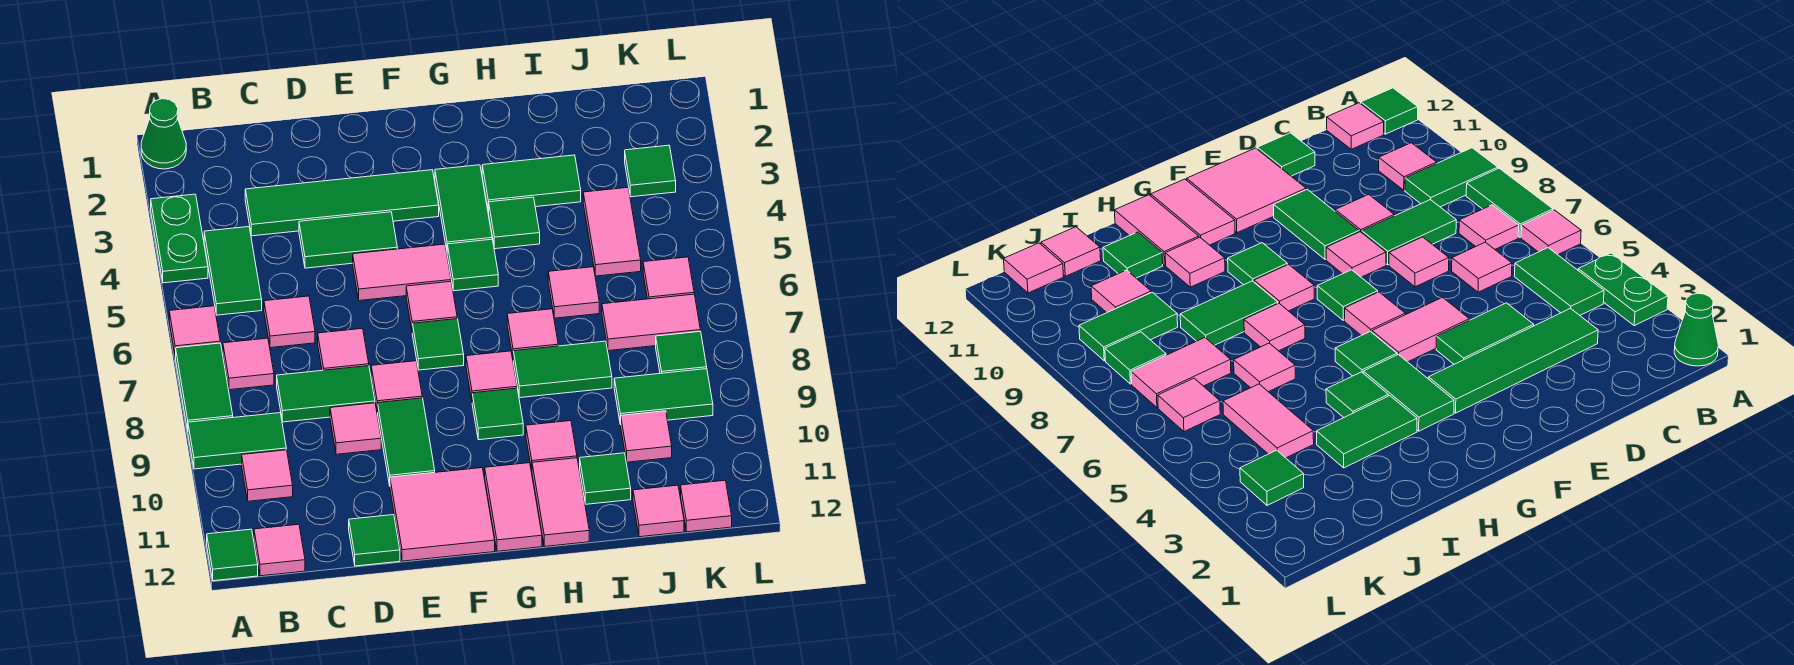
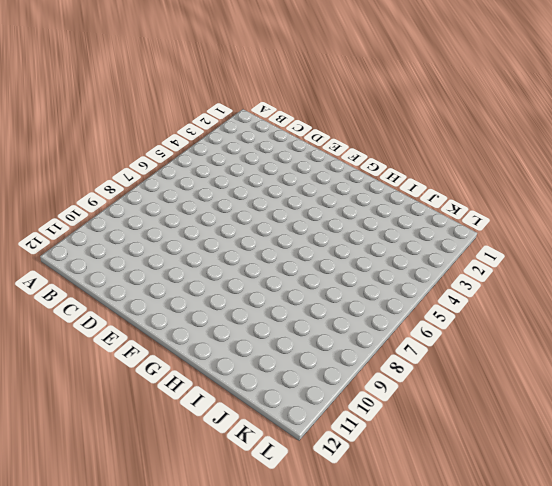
none -> green 1x1 cone [141,99,186,169]
none -> green 1x2 plate [151,194,208,283]
none -> pink 1x1 tile [169,306,220,357]
none -> green 1x2 tile [176,343,233,430]

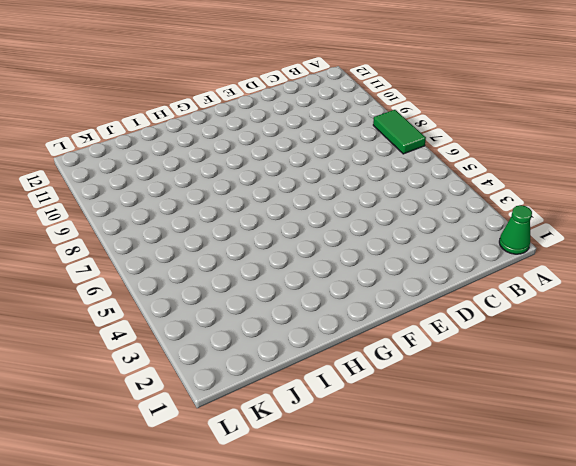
none -> green 1x2 plate [151,194,208,283]
none -> pink 1x1 tile [169,306,220,357]
none -> green 1x2 tile [188,413,286,469]
none -> green 1x1 tile [207,529,258,581]

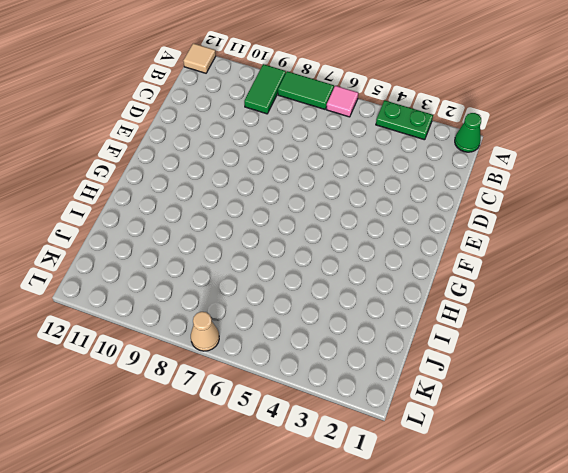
tan 1x1 tile [183,43,216,73] -> green 1x1 tile [207,529,258,581]
tan 1x1 cone [191,312,219,351] -> none
none -> green 1x2 tile [204,227,262,315]
none -> pink 1x1 tile [223,338,274,390]
none -> pink 1x1 tile [242,450,293,501]
none -> pink 1x1 tile [254,524,305,576]

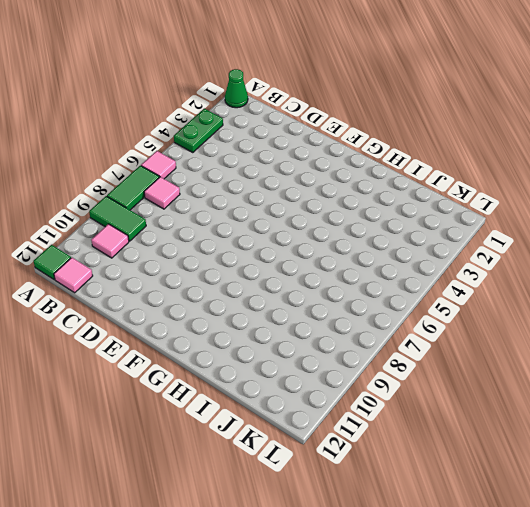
none -> green 1x2 tile [204,227,262,315]
none -> green 1x4 tile [245,170,439,236]
none -> pink 1x1 tile [264,296,315,348]
none -> green 1x2 tile [277,366,375,422]

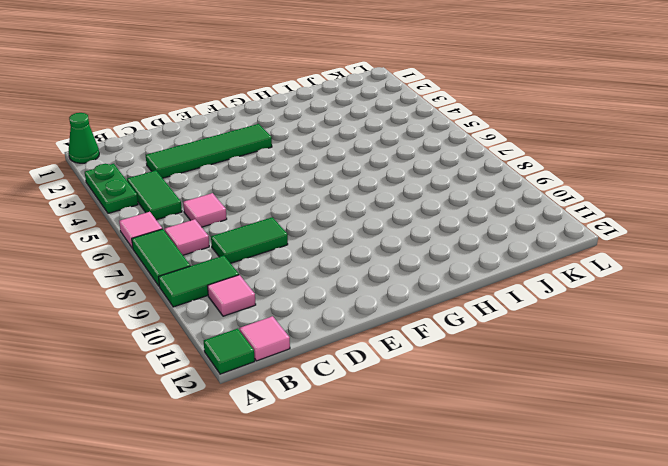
none -> green 1x2 tile [299,212,397,268]
none -> pink 1x1 tile [318,328,369,370]
none -> pink 1x1 tile [330,403,381,454]
none -> green 1x1 tile [349,515,400,566]

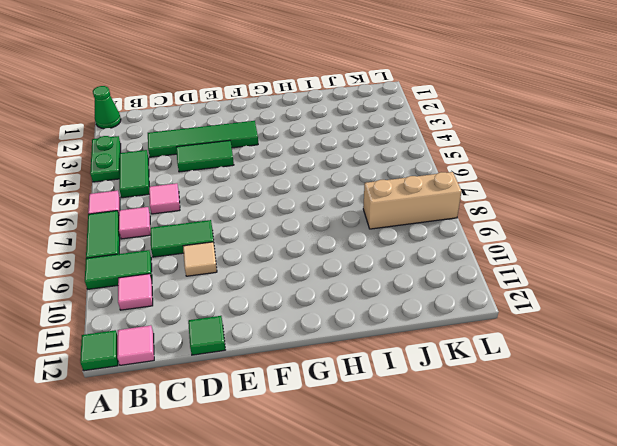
tan 1x1 tile [183,242,217,276] -> pink 1x1 tile [330,403,381,454]
tan 1x3 brick [363,172,462,229] -> green 1x1 tile [656,331,707,373]
none -> pink 1x1 tile [318,328,369,370]
none -> pink 1x2 tile [353,244,451,301]
none -> pink 1x1 tile [371,361,422,412]
none -> green 1x2 tile [378,398,435,485]

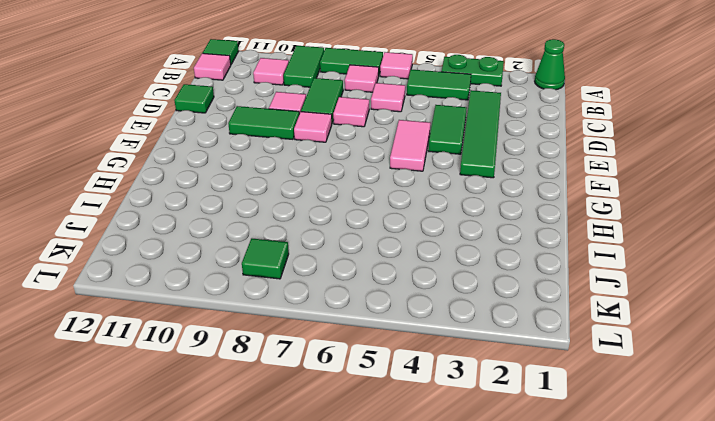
none -> pink 2x2 tile [390,468,495,561]
none -> pink 1x1 tile [406,281,457,329]
none -> green 1x1 tile [412,319,464,370]
none -> green 1x2 tile [435,165,492,250]

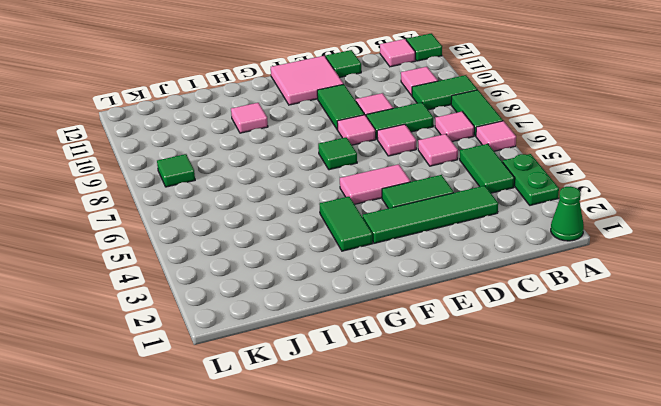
none -> pink 1x1 tile [406,281,457,329]
none -> green 1x1 tile [447,239,498,291]
none -> pink 1x1 tile [466,351,517,400]
none -> green 1x1 tile [472,388,523,440]

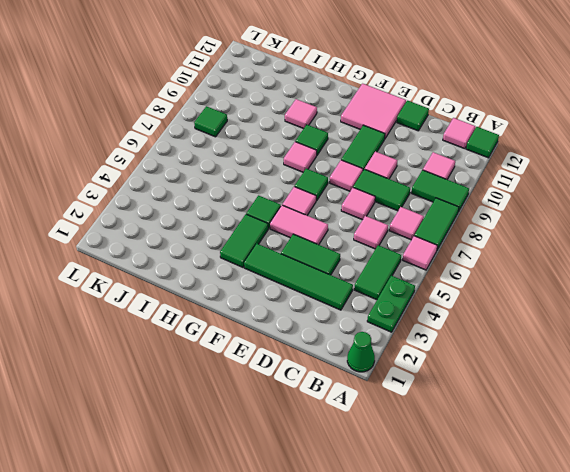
none -> pink 1x2 tile [485,463,542,551]
none -> green 1x2 tile [482,155,581,211]
none -> green 1x1 tile [489,197,540,249]
none -> pink 1x1 tile [507,309,558,356]

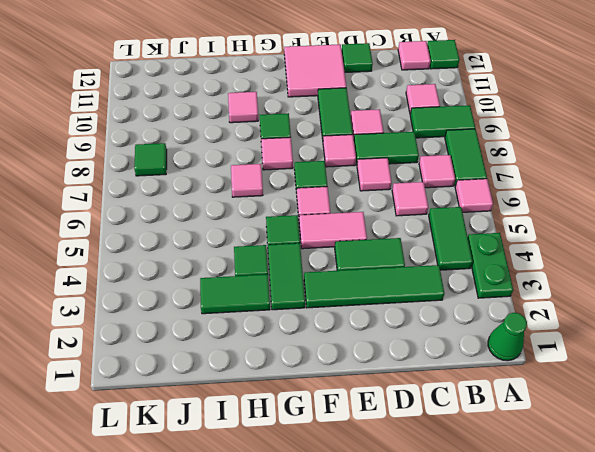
none -> pink 1x2 tile [485,463,542,551]
none -> green 1x2 tile [513,341,612,398]
none -> pink 1x2 tile [532,458,589,546]
none -> pink 1x1 tile [548,267,599,318]

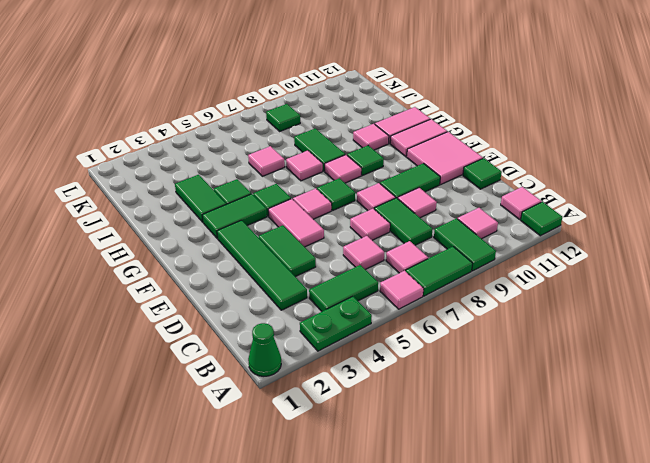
none -> green 1x1 tile [580,453,631,504]
none -> pink 1x2 tile [583,187,641,276]
none -> pink 1x2 tile [602,294,700,351]
none -> green 1x2 tile [614,369,713,425]

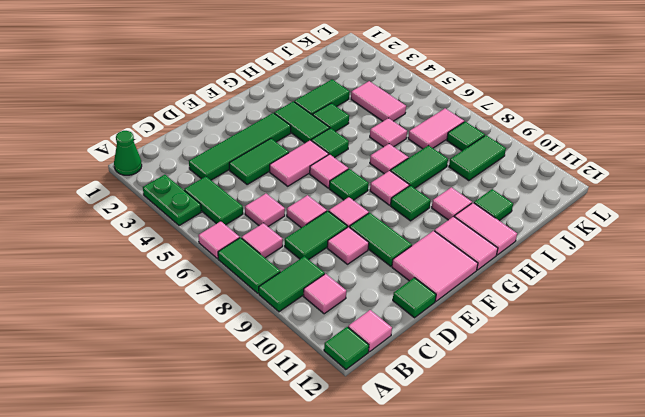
none -> pink 1x1 tile [621,411,672,462]
none -> pink 1x1 tile [633,485,684,537]
none -> green 1x1 tile [625,145,676,197]
none -> pink 1x1 tile [643,257,694,299]

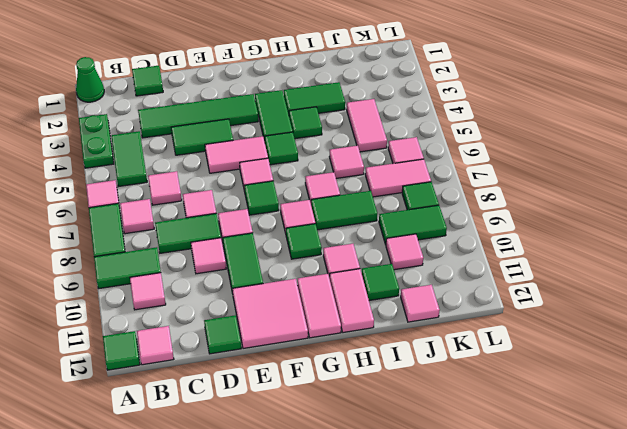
green 1x1 tile [132,66,163,96] -> green 1x1 tile moved to [625,145,676,197]
none -> pink 1x1 tile [681,480,732,532]

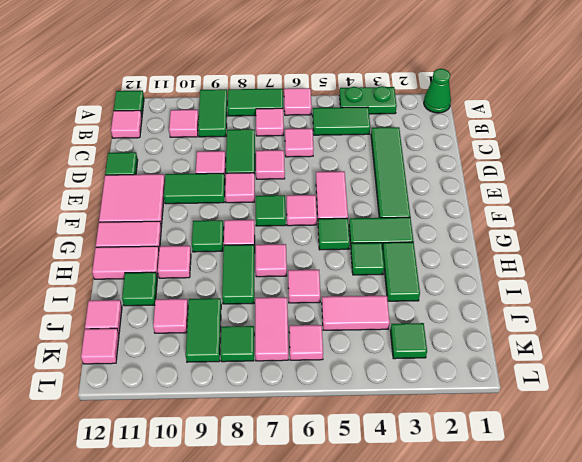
none -> green 1x2 tile [299,212,397,268]

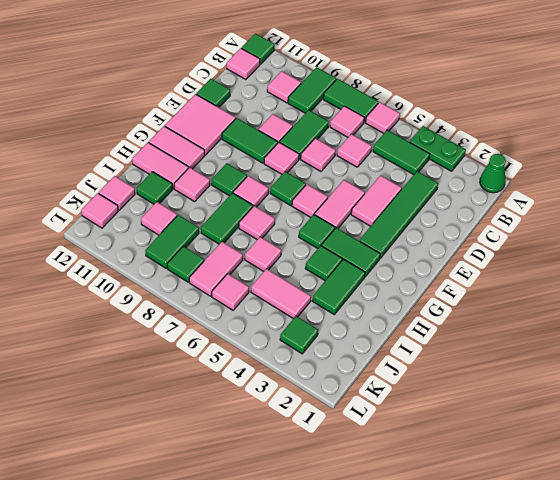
pink 1x2 tile [351,175,402,226] -> green 1x2 tile [299,212,397,268]

